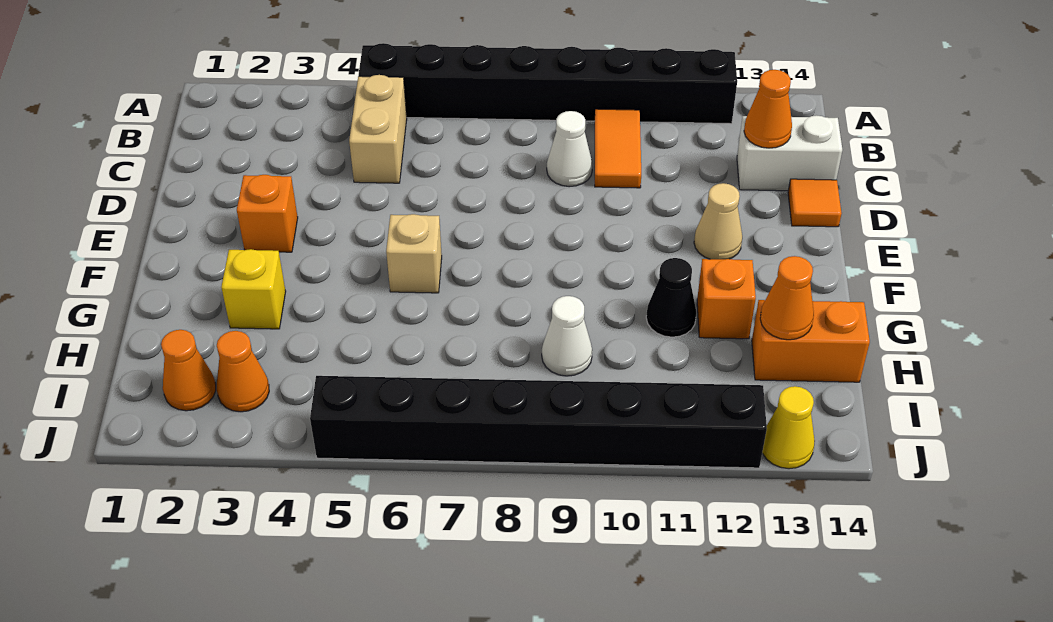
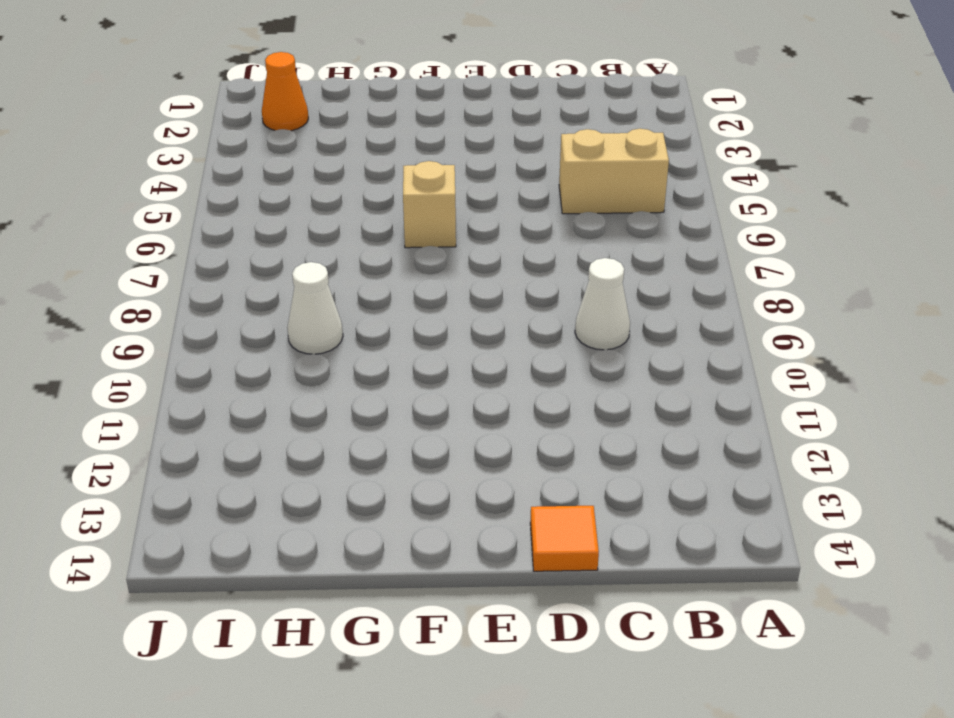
none -> black 1x8 brick [359,43,737,124]
none -> orange 1x2 tile [595,109,641,188]
none -> white 1x2 brick [737,115,842,191]

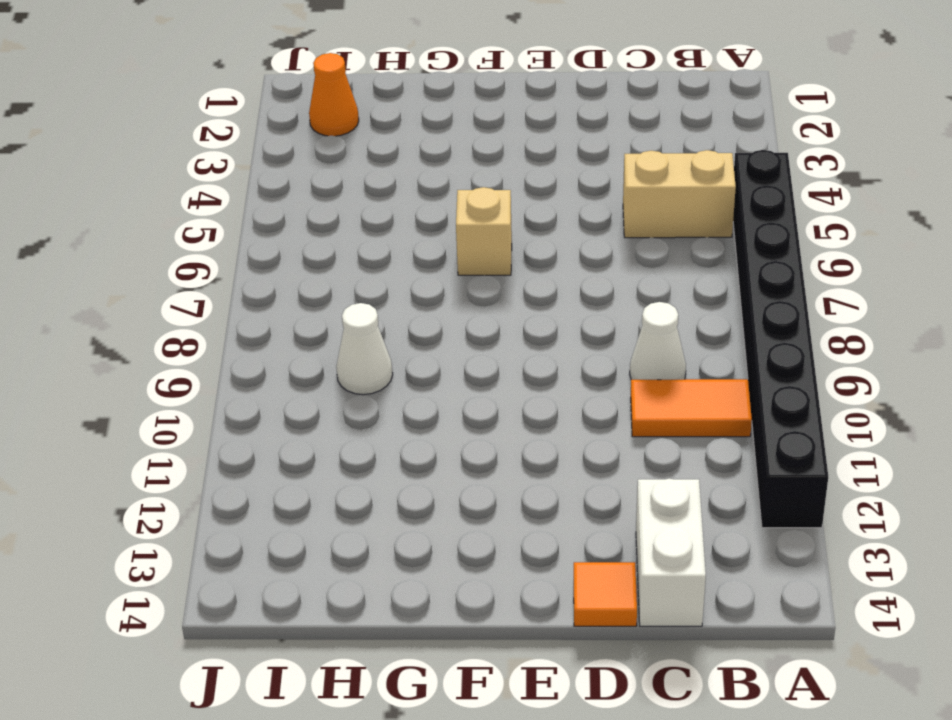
none -> orange 1x1 brick [237,175,298,252]
none -> tan 1x1 cone [694,183,742,259]
none -> yellow 1x1 brick [221,249,286,329]

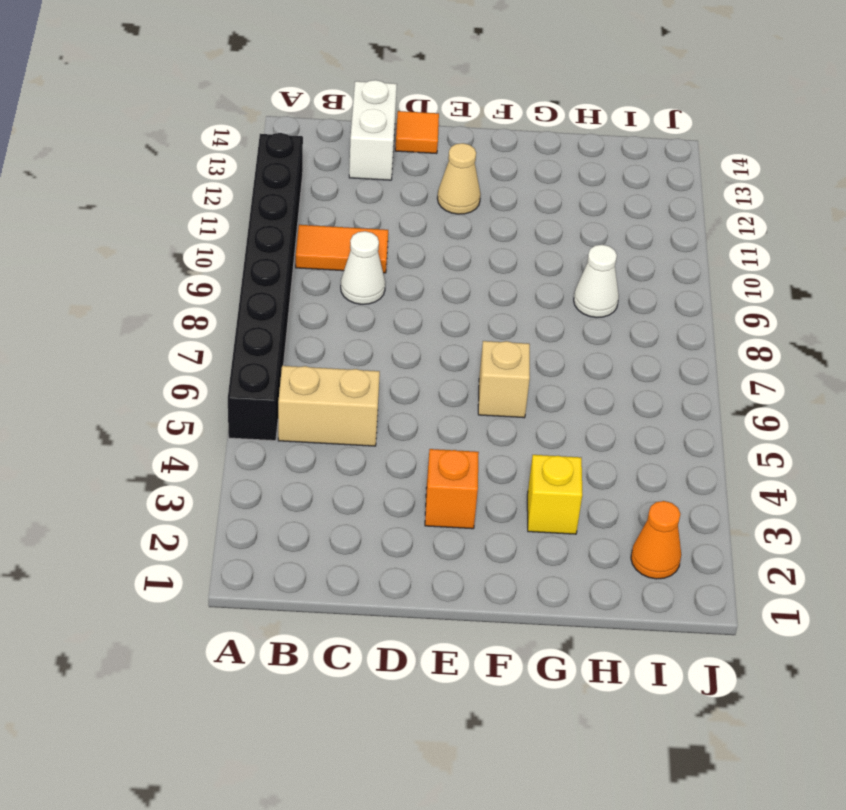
none -> black 1x1 cone [646,258,696,337]
none -> orange 1x1 brick [697,259,756,339]
none -> orange 1x2 brick [752,300,870,382]

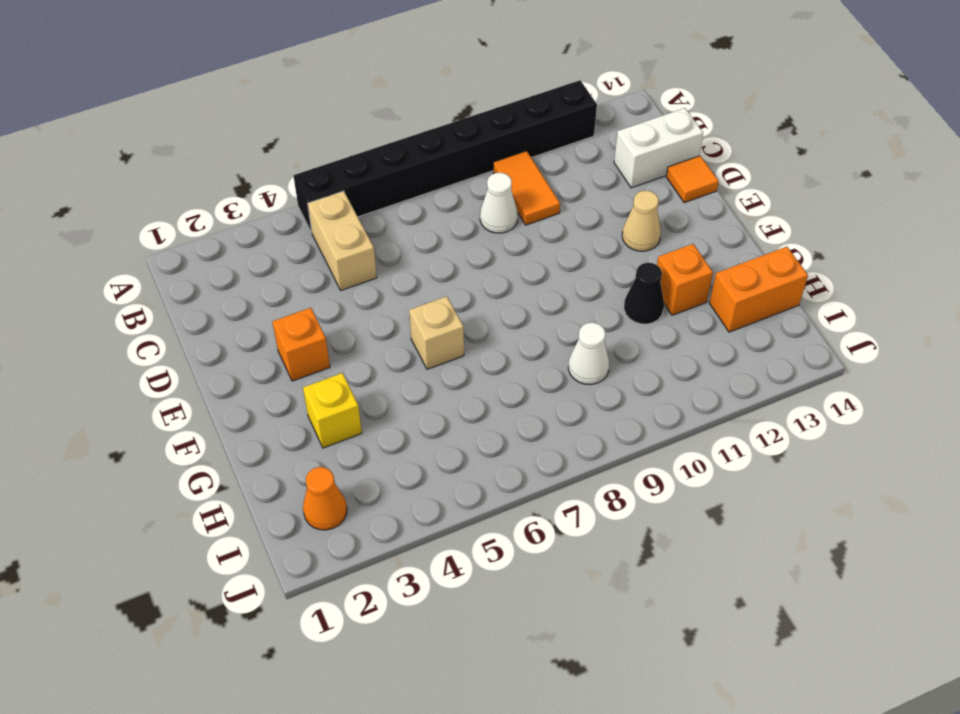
none -> orange 1x1 cone [217,331,269,412]
none -> black 1x8 brick [310,376,767,468]
none -> yellow 1x1 cone [762,386,815,469]

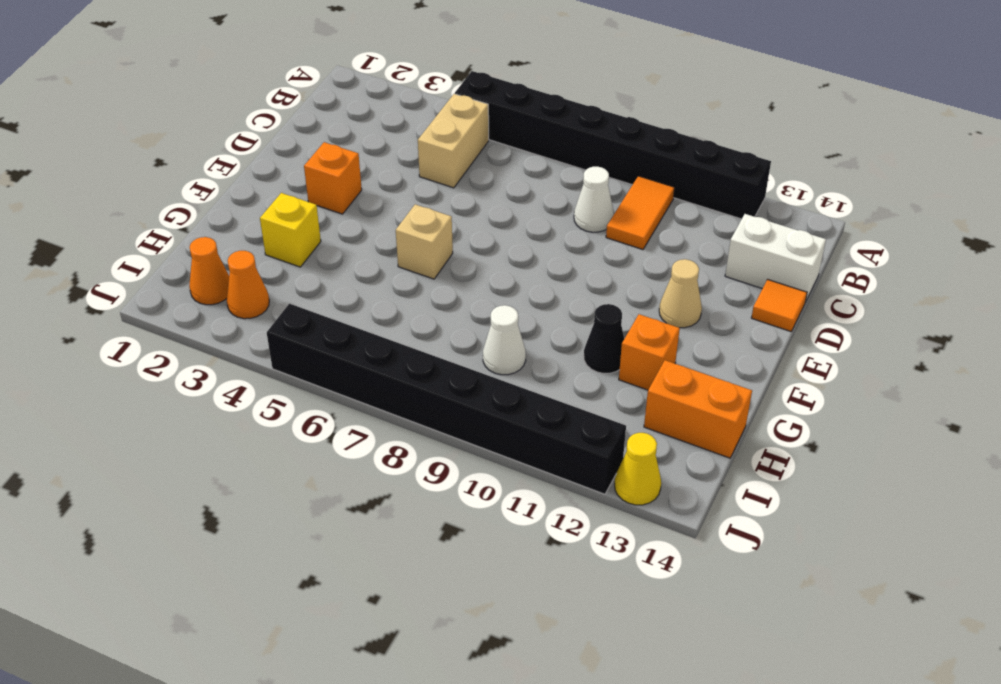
none -> orange 1x1 cone [744,70,792,148]
none -> orange 1x1 cone [760,256,814,340]

